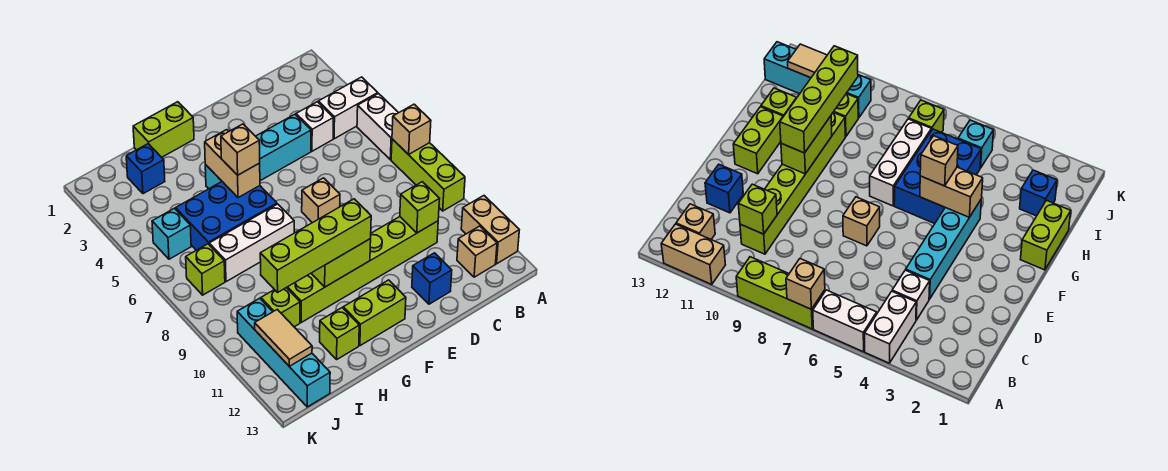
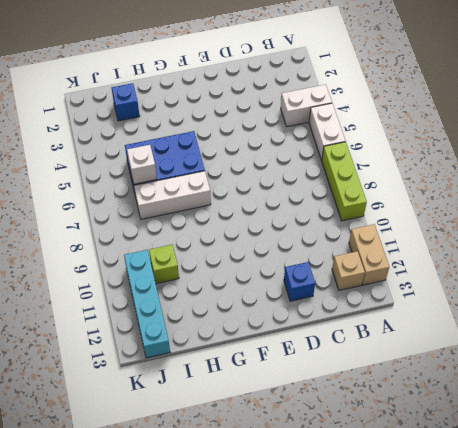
white 1x1 brick [127,145,157,184] -> white 1x1 brick moved to [296,102,333,151]
none -> lime 1x6 brick [287,217,438,322]
none -> cyan 1x4 brick [205,114,311,189]
none -> tan 1x1 brick [302,178,340,223]

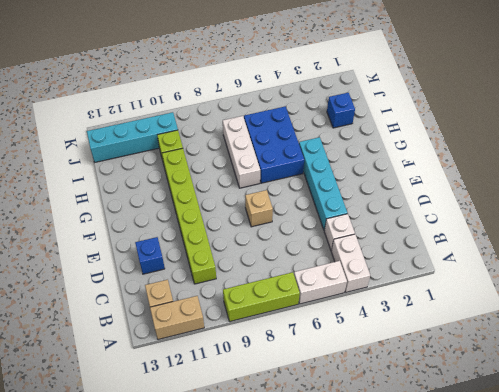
none -> lime 1x2 brick [343,280,406,346]
none -> lime 1x2 brick [133,102,194,157]
none -> lime 1x1 brick [320,308,359,359]

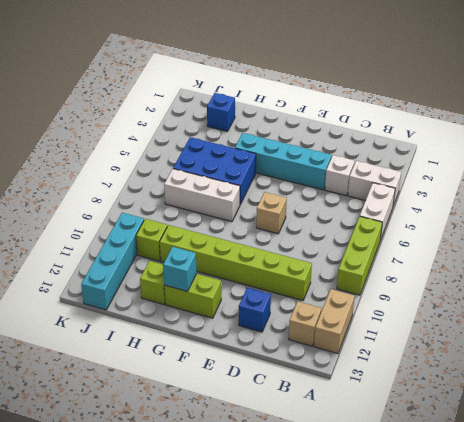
cyan 1x1 brick [163,247,197,291] -> cyan 1x1 brick moved to [152,208,191,259]
none -> lime 1x2 brick [133,102,194,157]
none -> lime 1x1 brick [186,244,225,295]
none -> tan 1x1 brick [392,104,431,155]

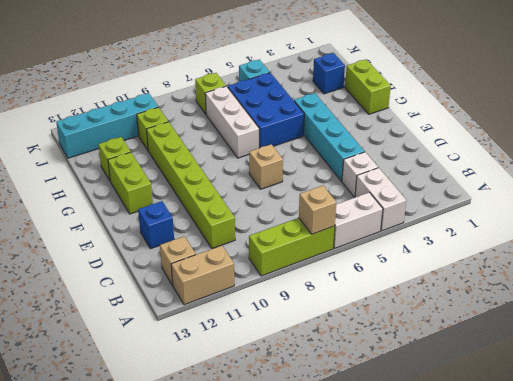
none -> lime 1x1 brick [400,182,439,233]
none -> lime 1x2 brick [311,239,371,287]
none -> tan 1x2 brick [205,130,260,198]

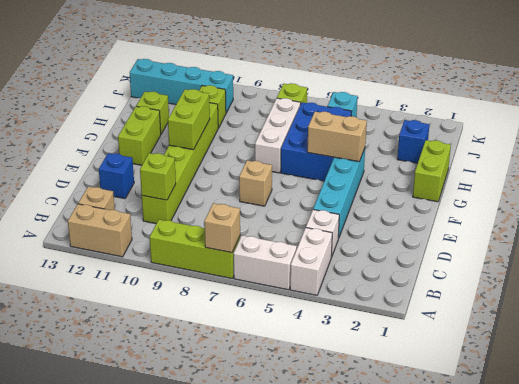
none -> tan 1x2 tile [255,309,312,366]
none -> lime 1x4 brick [260,199,371,292]
none -> tan 1x1 brick [221,124,260,175]

